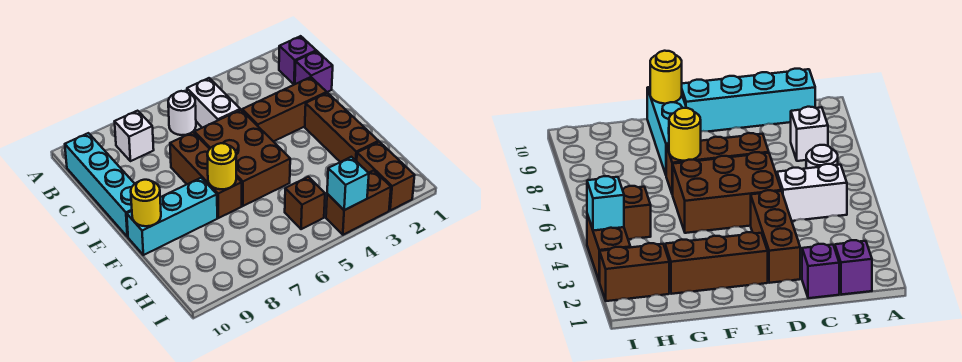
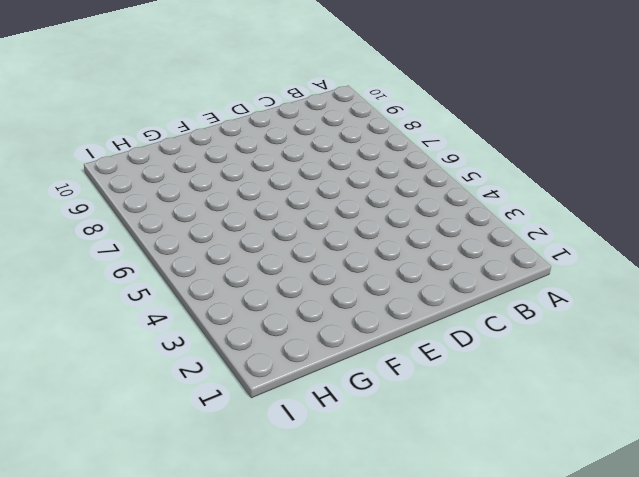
none -> purple 1x1 brick [279,36,316,85]
none -> white 1x2 brick [187,78,240,128]
none -> white 1x1 round brick [168,91,196,135]

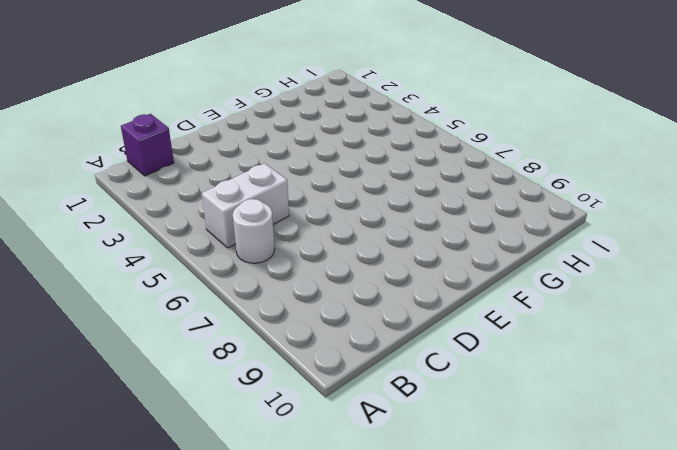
none -> white 1x1 brick [115,111,154,161]
none -> cyan 1x4 brick [65,133,135,237]
none -> purple 1x1 brick [295,51,333,92]

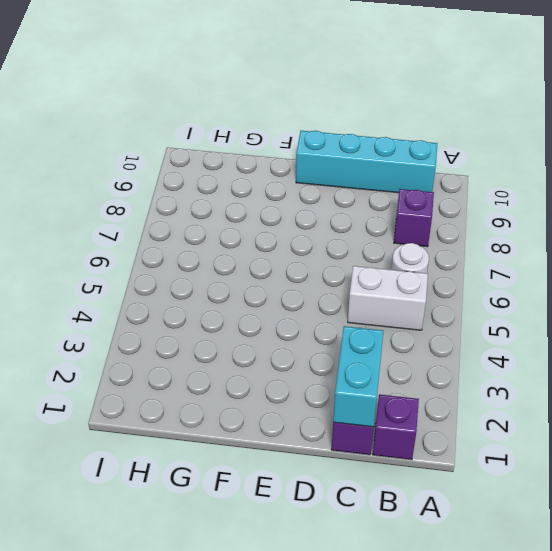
purple 1x1 brick [394,189,434,247] -> white 1x1 brick [115,111,154,161]
cyan 1x2 brick [333,326,383,427] -> none
none -> brown 1x3 brick [242,77,327,142]
none -> brown 2x3 brick [194,110,290,206]
none -> brown 1x3 brick [170,132,242,218]

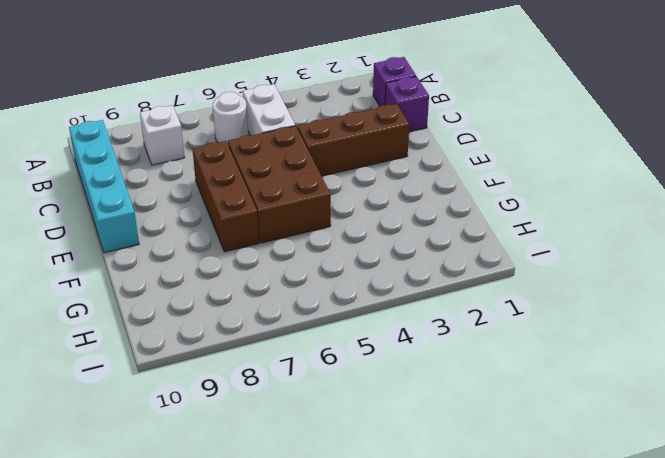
none -> brown 1x3 brick [305,93,378,162]
none -> cyan 1x3 brick [127,178,217,255]
none -> brown 1x2 brick [357,142,415,210]

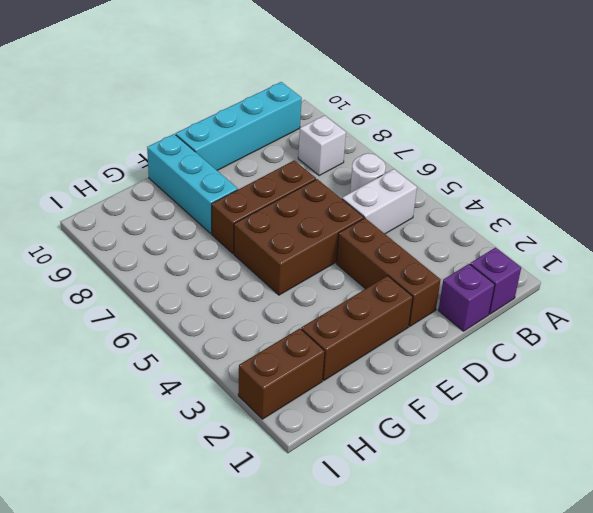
none -> brown 1x1 brick [285,177,325,229]
none -> brown 1x2 brick [326,170,391,235]
none -> yellow 1x1 round brick [207,143,236,189]

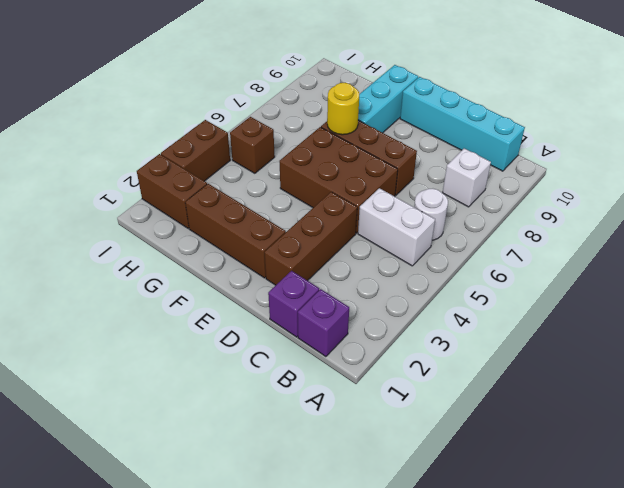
none -> yellow 1x1 round brick [131,180,161,226]
none -> cyan 1x1 brick [327,157,369,210]

